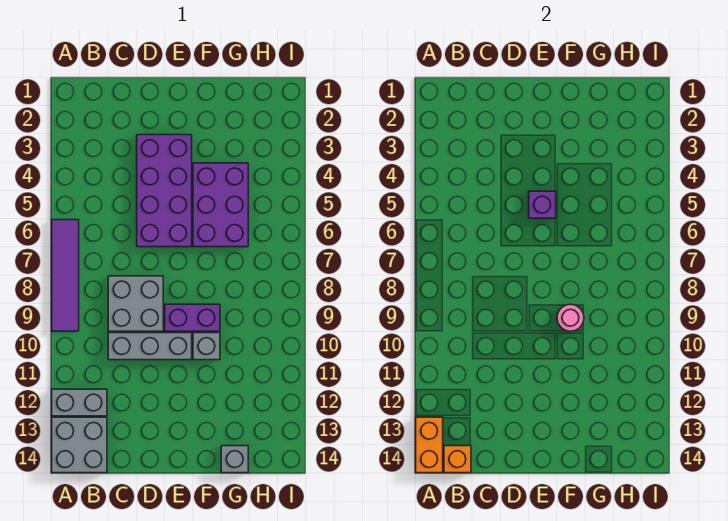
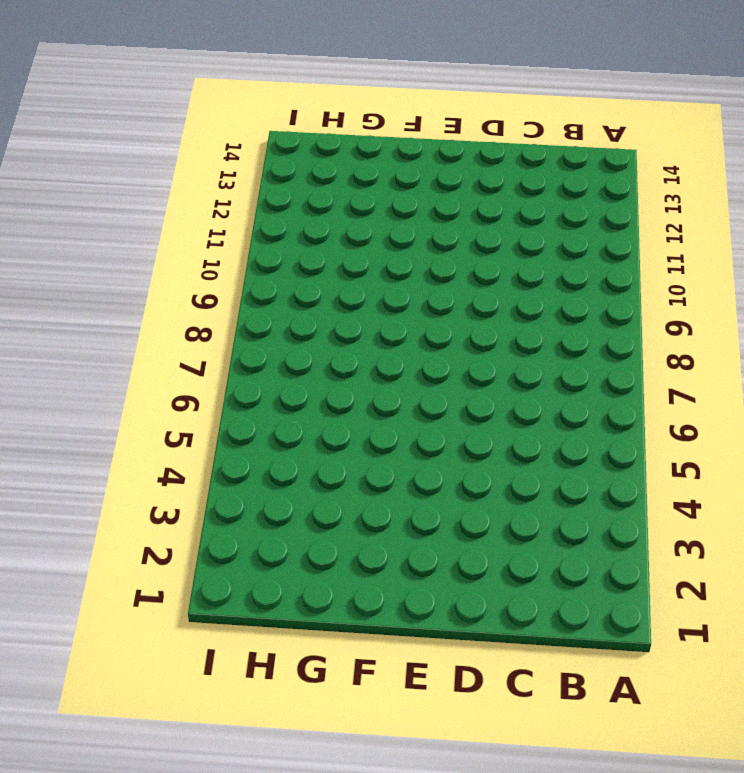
none -> purple 1x4 tile [52,220,79,331]
none -> grey 1x2 brick [52,389,107,416]
none -> grey 2x2 brick [52,417,107,473]

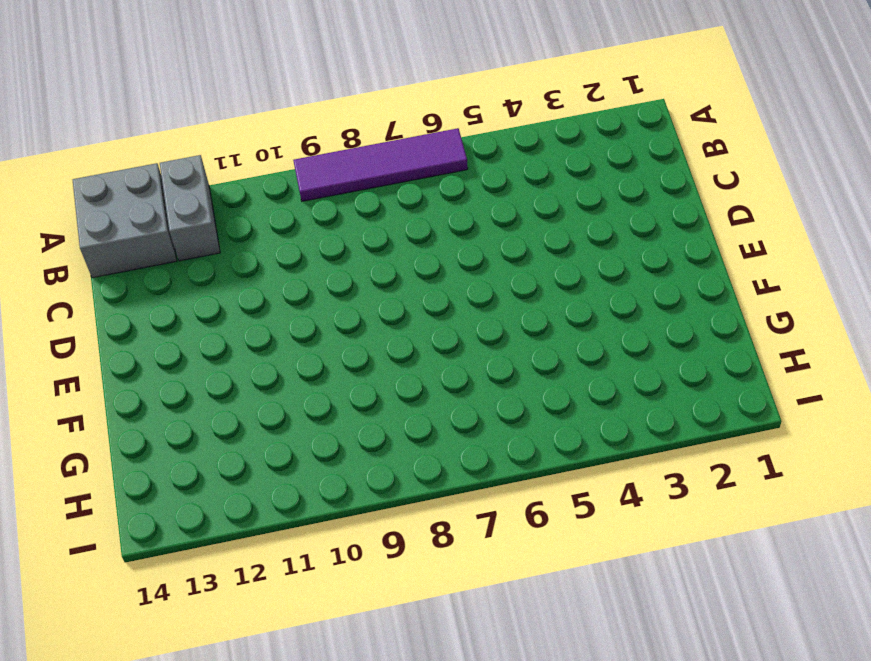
none -> grey 2x2 brick [108,276,163,331]
none -> grey 1x3 brick [108,333,192,360]
none -> purple 2x4 brick [137,135,192,247]

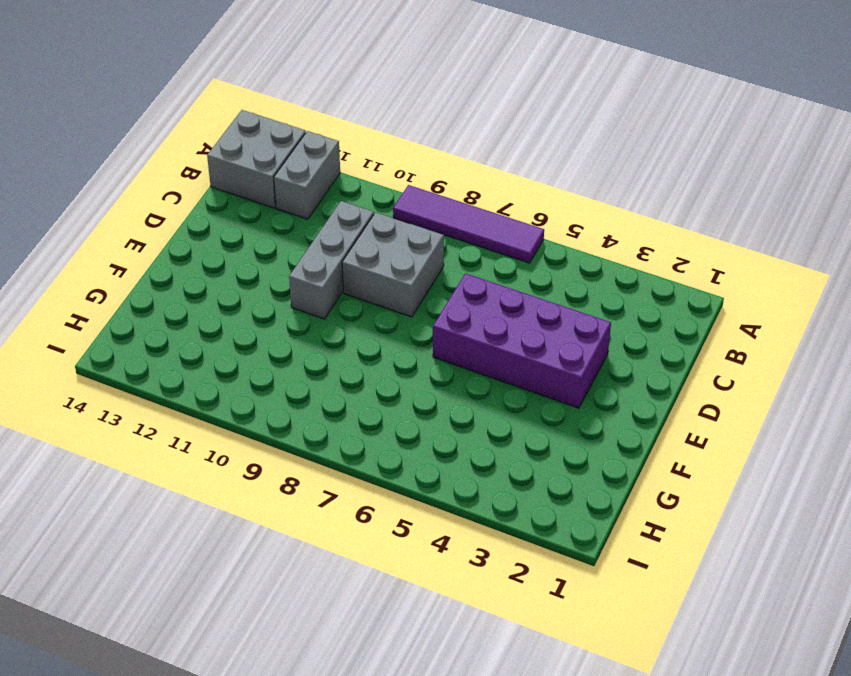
none -> purple 1x2 brick [165,304,220,331]
none -> purple 2x3 brick [193,163,248,247]
none -> grey 1x1 brick [193,333,220,360]

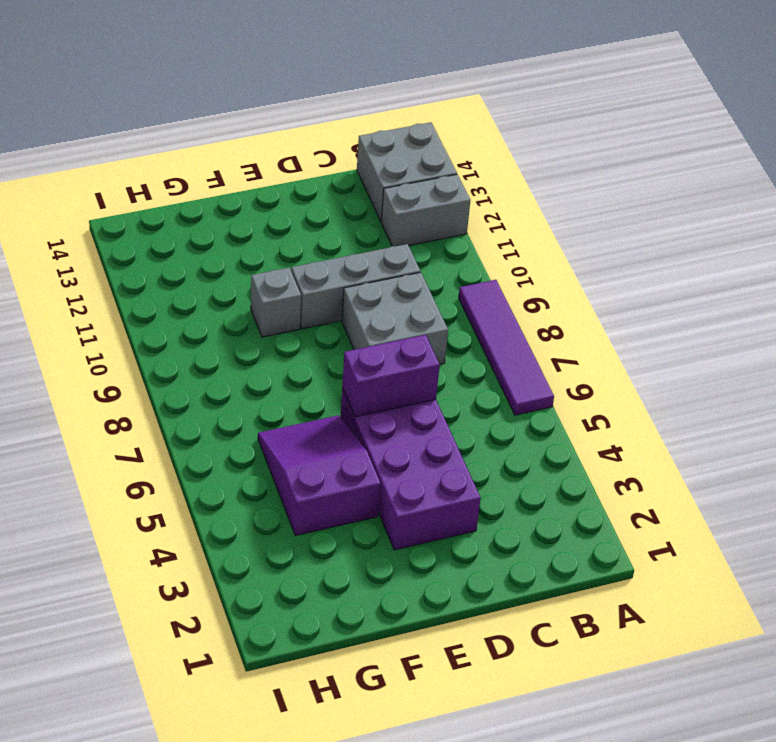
purple 1x2 brick [342,335,440,417] -> purple 1x2 brick moved to [165,304,220,331]
purple 2x3 slope [258,415,381,536] -> purple 2x3 brick [193,163,248,247]
none -> grey 1x1 brick [221,446,248,473]
none -> orange 1x2 brick [416,417,443,473]
none -> orange 1x1 brick [444,446,471,473]

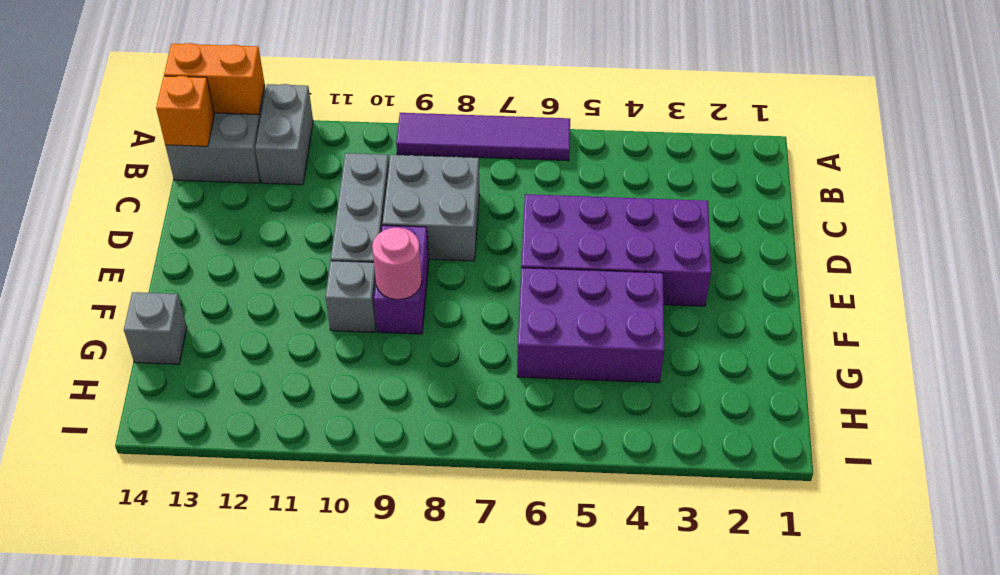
none -> purple 1x1 brick [529,191,556,218]

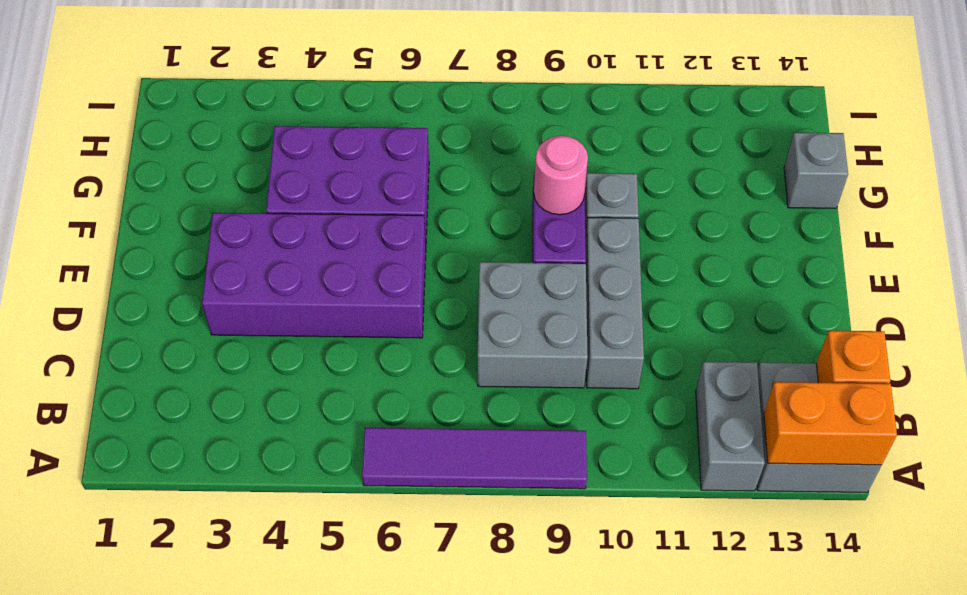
none -> purple 1x1 brick [529,191,556,218]

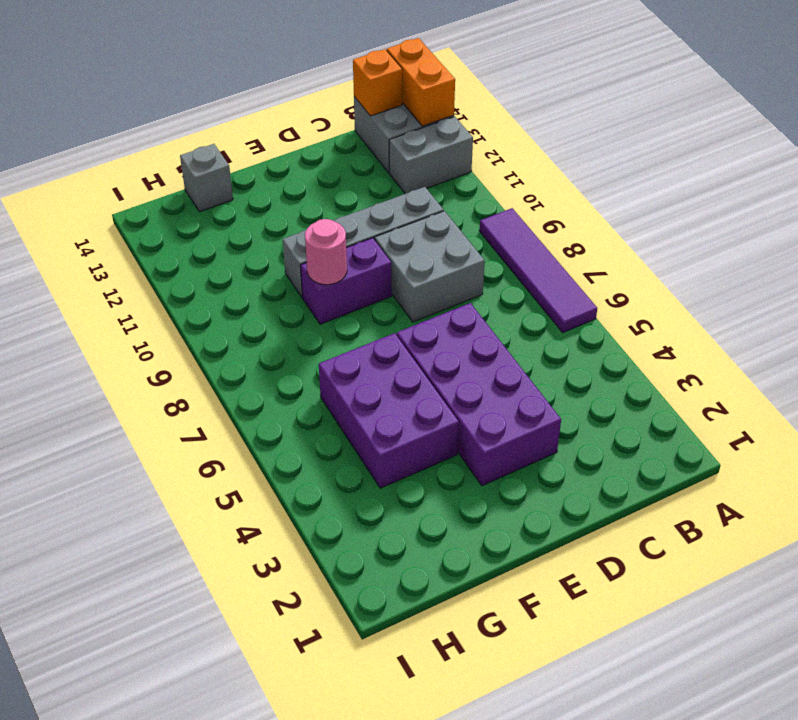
none -> purple 1x1 brick [529,191,556,218]

